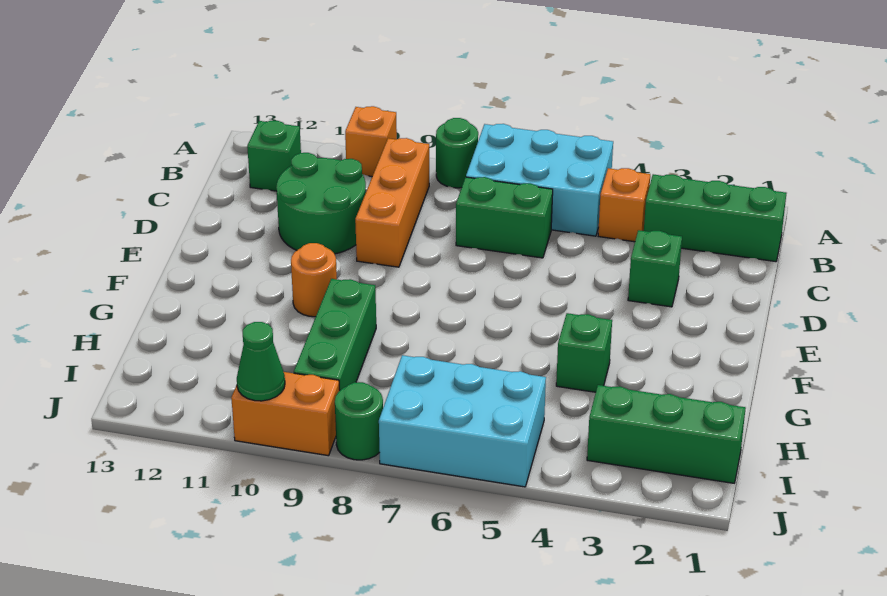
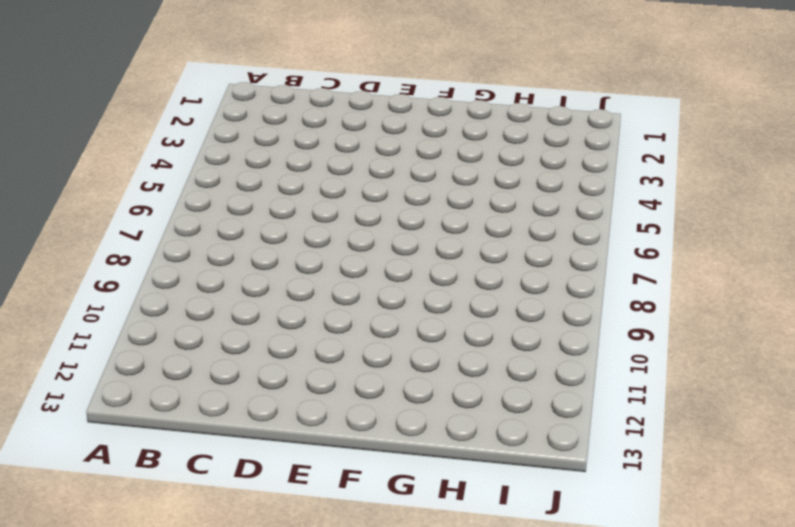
none -> cyan 2x3 brick [466,124,613,236]
none -> green 1x1 round brick [436,118,478,188]
none -> orange 1x1 brick [345,106,397,176]

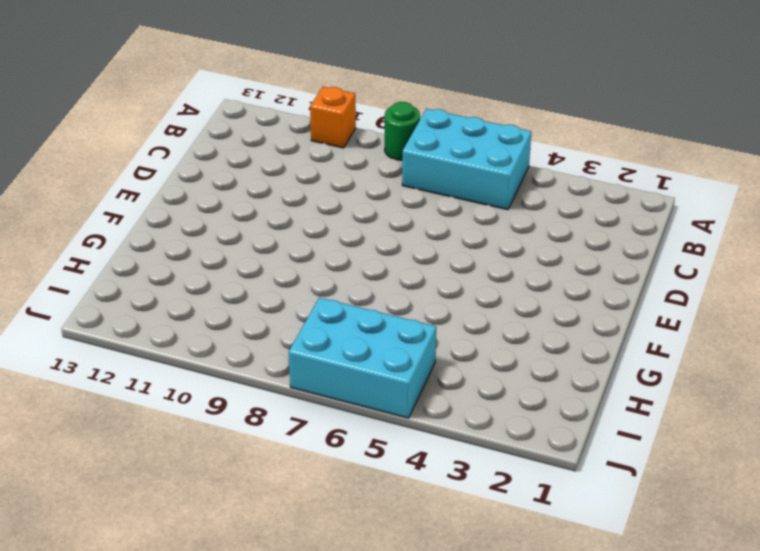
none -> green 1x3 brick [644,174,786,262]
none -> orange 1x1 brick [598,168,650,242]
none -> orange 1x3 brick [355,138,429,267]

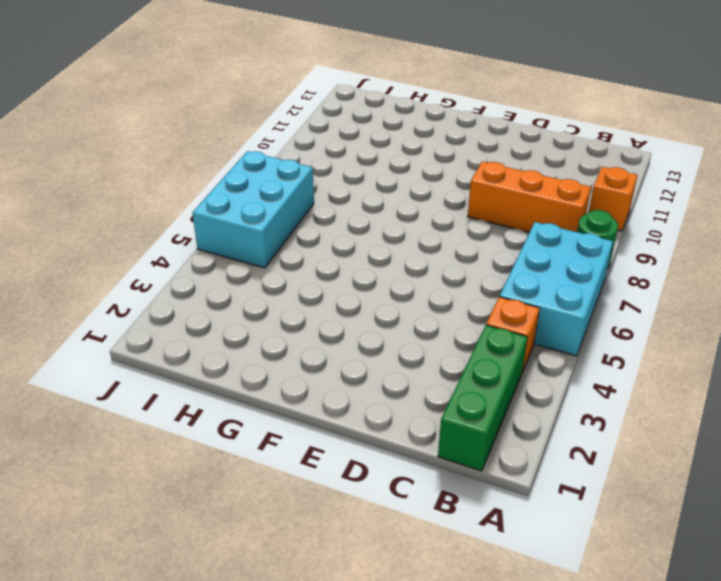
none -> green 1x1 brick [247,121,301,191]
none -> green 1x2 brick [456,177,553,258]
none -> green 2x2 round brick [276,153,366,254]

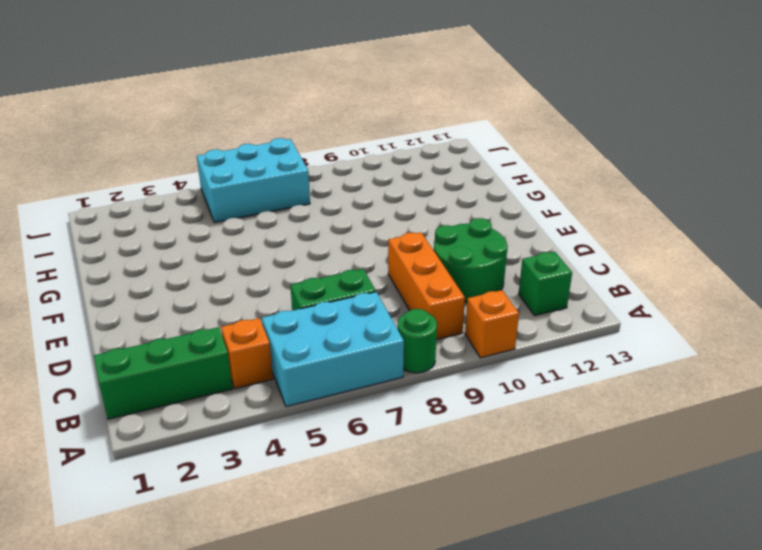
none -> green 1x1 brick [628,230,682,307]
none -> orange 1x1 round brick [291,243,337,317]
none -> green 1x1 brick [556,313,612,392]

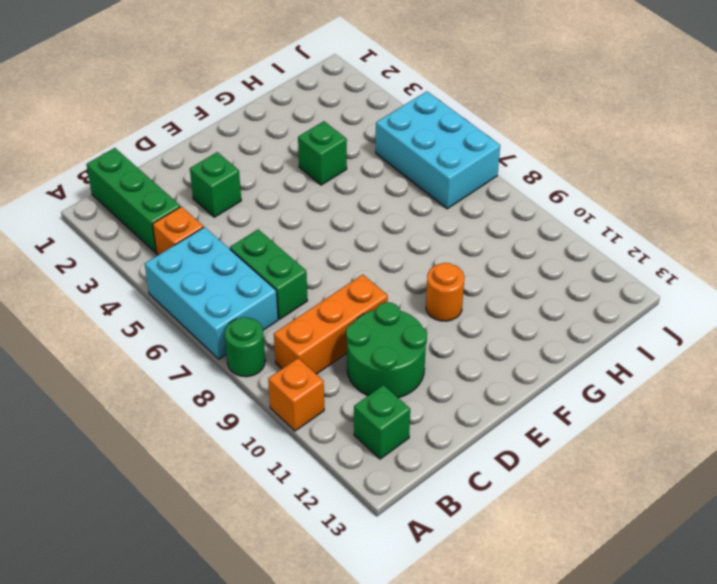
none -> green 1x3 brick [294,279,376,390]
none -> green 1x3 brick [587,385,746,483]
none -> green 1x1 round brick [335,382,383,460]

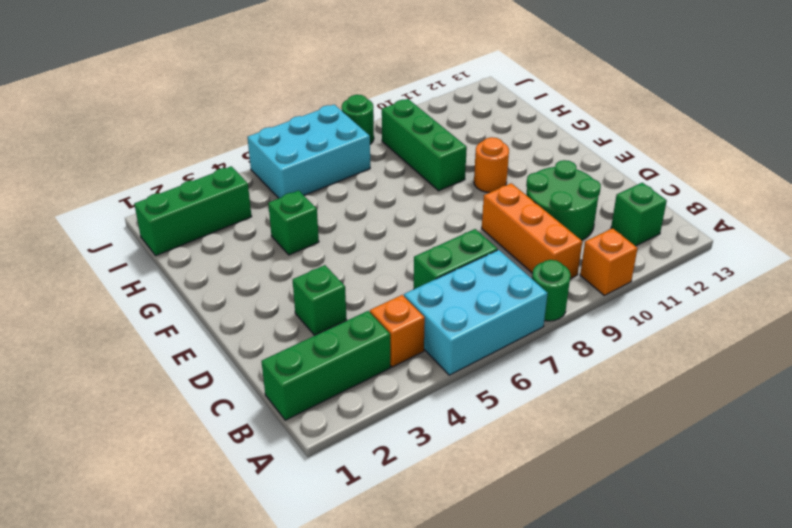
none -> orange 1x2 brick [231,372,340,456]
none -> green 1x1 cone [237,322,285,401]

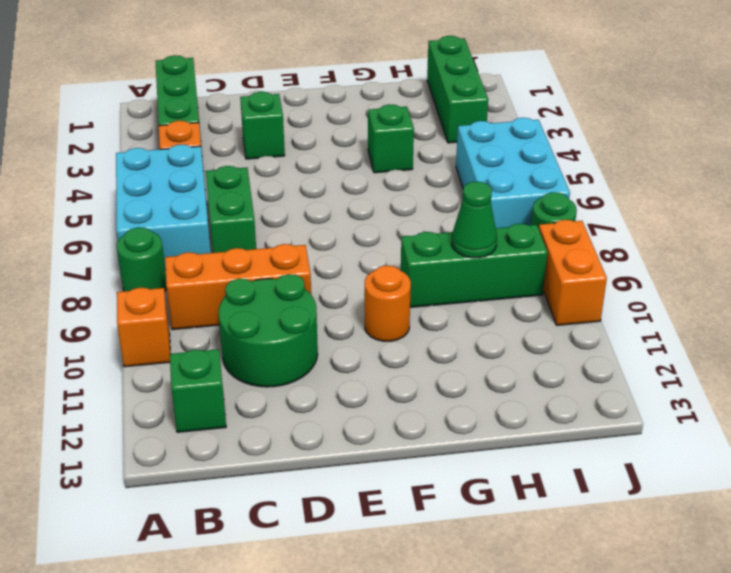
green 1x1 cone [452,182,497,258] -> green 1x1 cone moved to [237,322,285,401]

